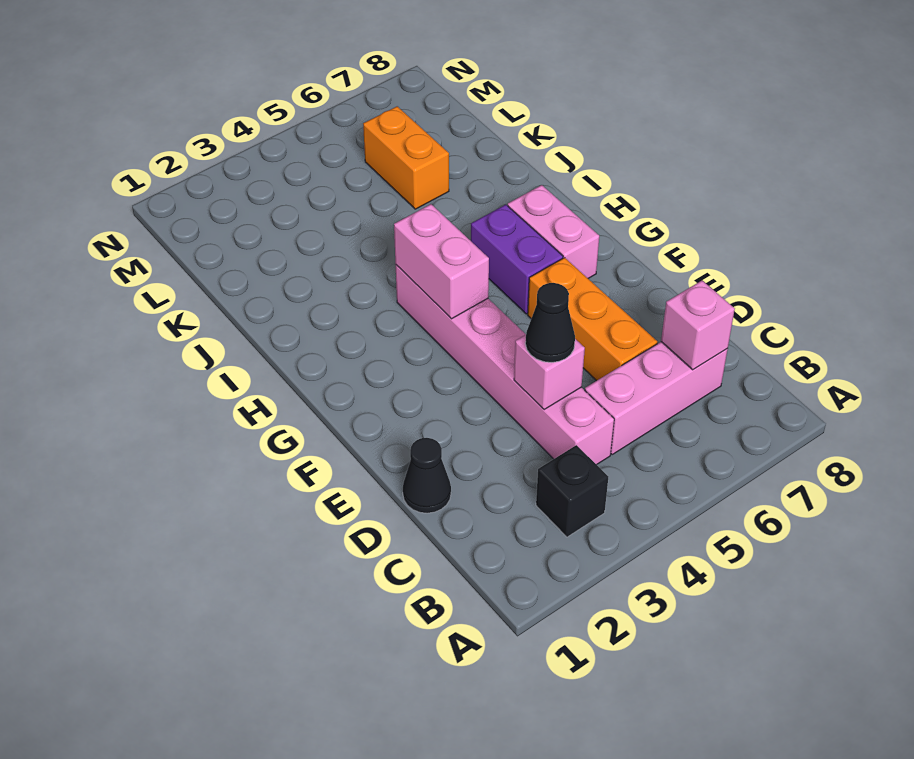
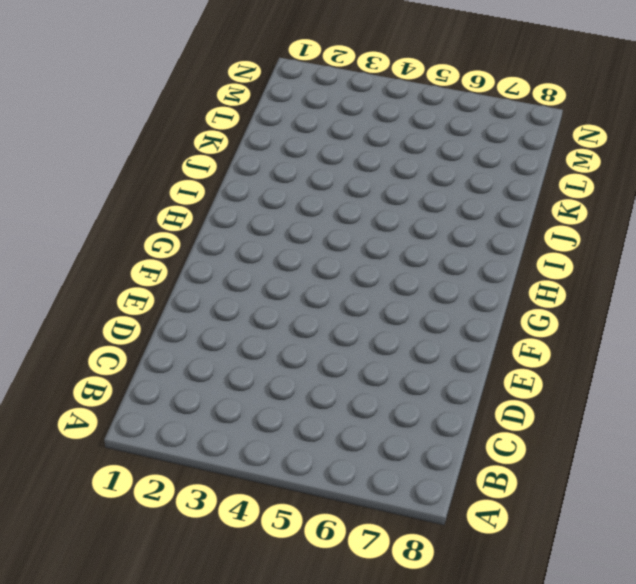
none -> black 1x1 brick [536,445,608,537]
none -> pink 1x6 brick [396,265,614,465]
none -> pink 1x3 brick [585,342,728,454]

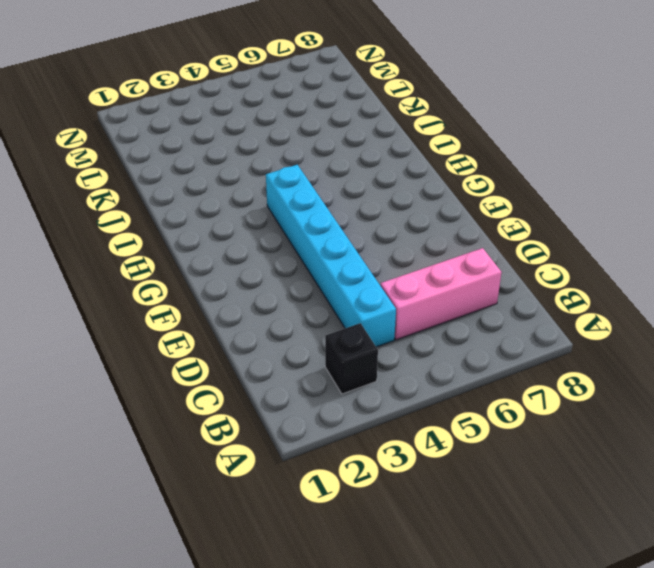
cyan 1x6 brick [266,165,396,347] -> pink 1x6 brick [396,265,614,465]
none -> black 1x1 cone [403,438,451,513]
none -> orange 1x3 brick [528,258,657,381]
none -> purple 1x2 brick [471,205,563,314]

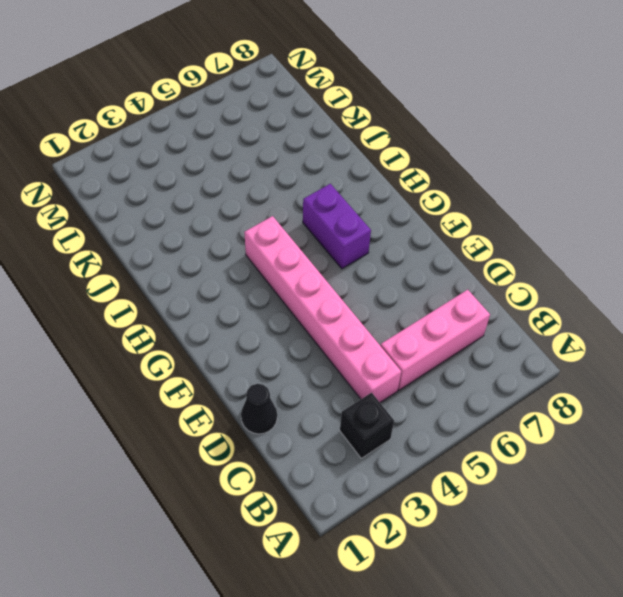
none -> orange 1x3 brick [528,258,657,381]
none -> pink 1x2 brick [508,185,599,278]
none -> orange 1x2 brick [363,106,449,209]

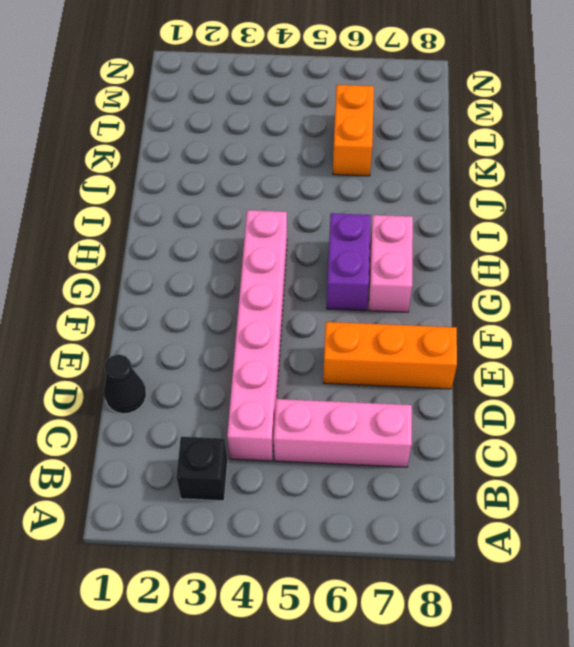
orange 1x3 brick [323,322,457,389] -> orange 1x3 brick turned to [528,258,657,381]
none -> pink 1x1 brick [661,281,735,370]
none -> pink 1x1 brick [514,335,585,410]
none -> pink 1x2 brick [394,204,489,319]

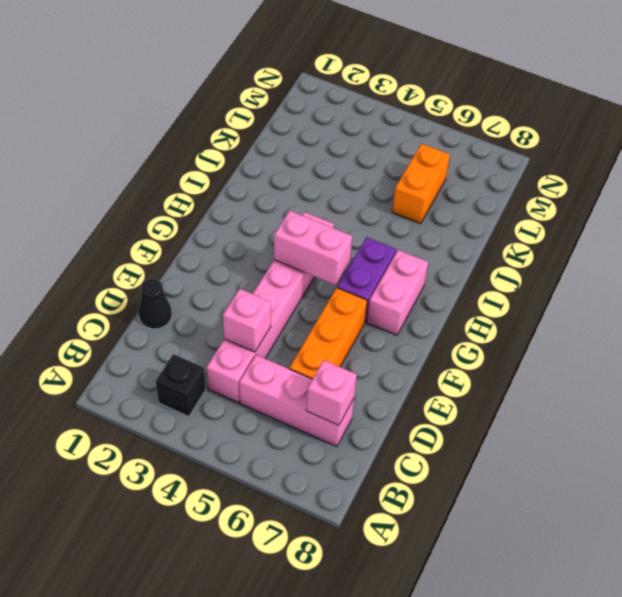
pink 1x2 brick [274,211,352,285] -> pink 1x2 brick turned to [394,204,489,319]
none -> black 1x1 cone [525,283,575,362]

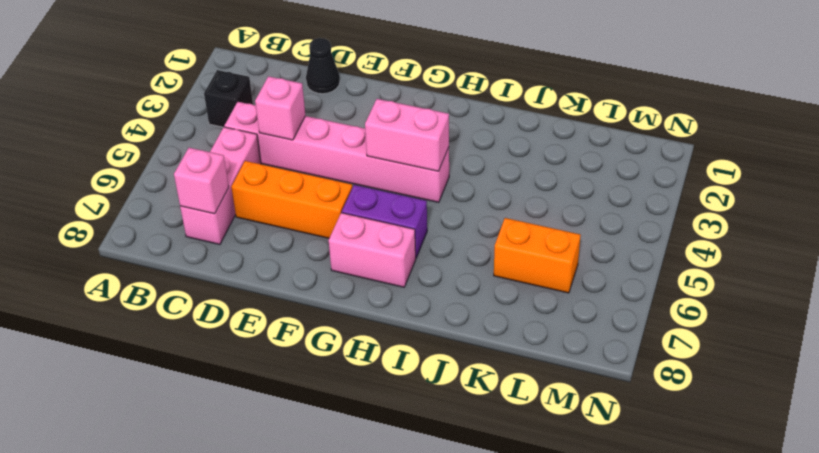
none -> black 1x1 cone [525,283,575,362]

